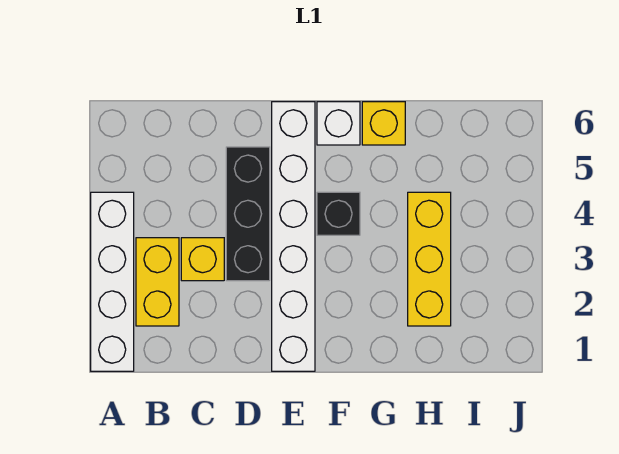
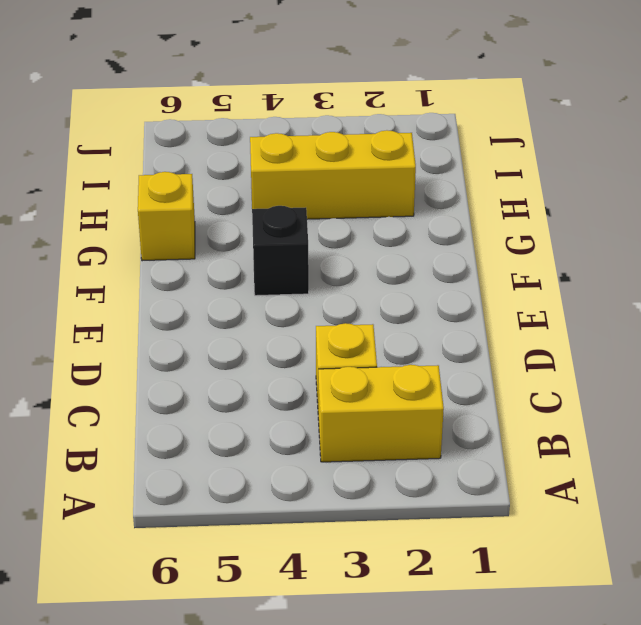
none -> white 1x4 brick [91,192,134,371]
none -> black 1x3 brick [226,147,270,281]

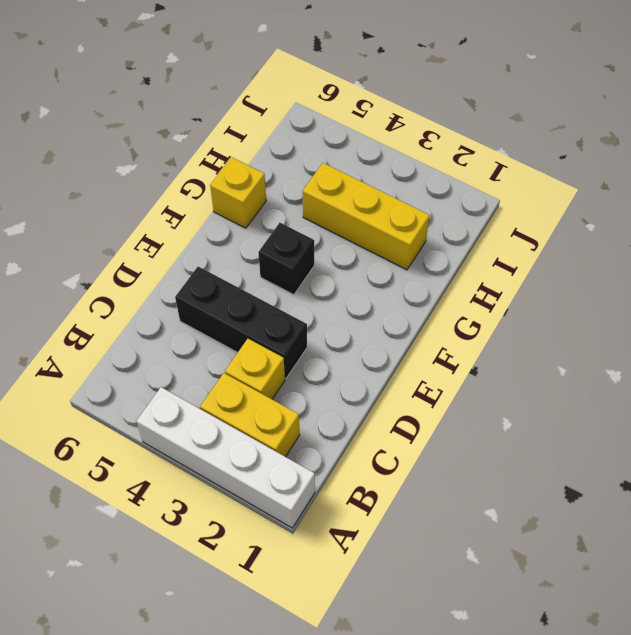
none -> white 1x6 brick [272,102,315,371]
none -> white 1x1 brick [317,102,360,145]

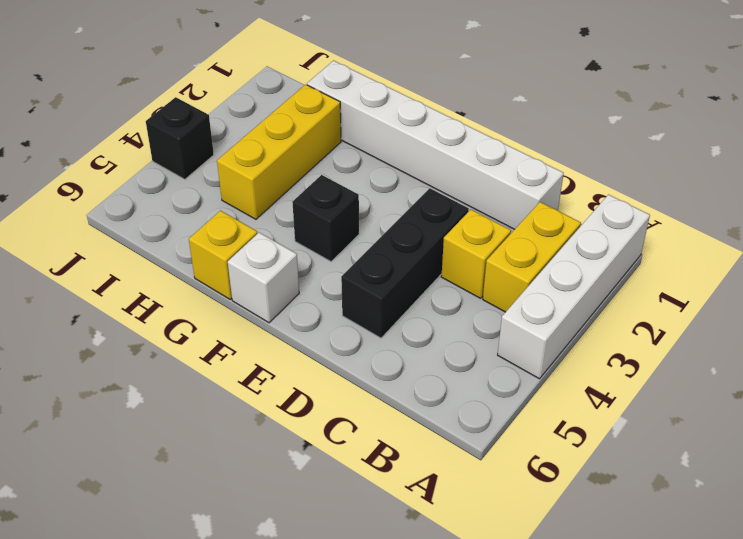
white 1x6 brick [307,61,564,229] -> white 1x6 brick turned to [272,102,315,371]
black 1x1 brick [146,97,214,179] -> none

